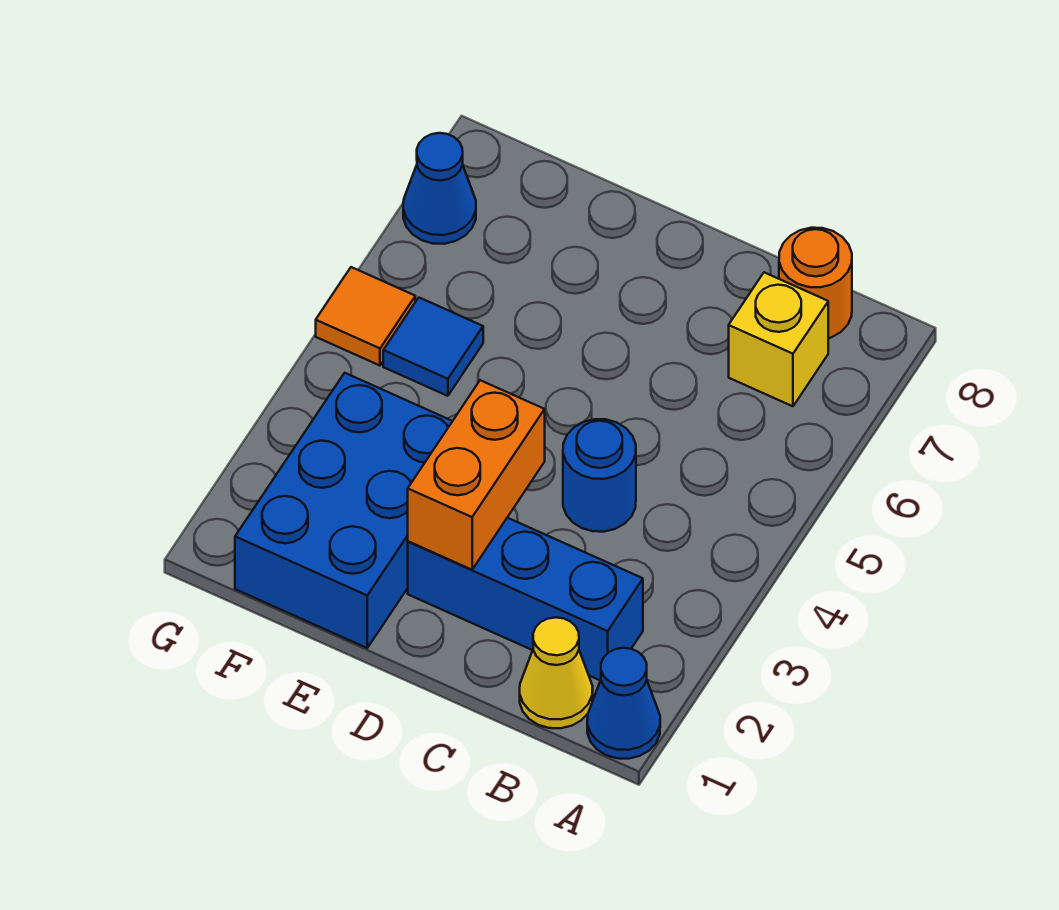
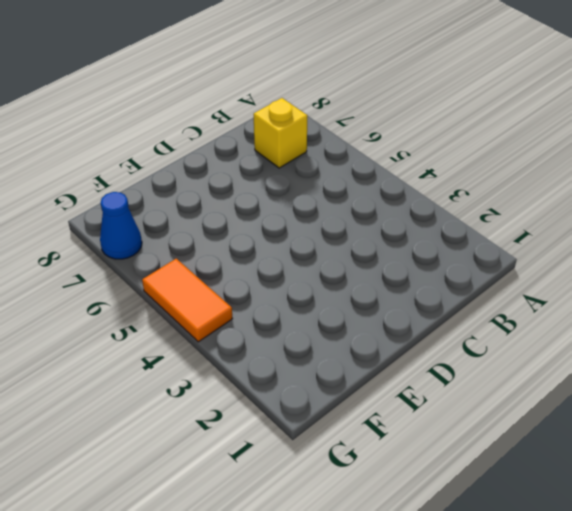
orange 1x2 tile [142,259,233,342] -> orange 1x1 tile [316,267,415,365]
none -> blue 1x1 cone [587,648,660,759]
none -> yellow 1x1 cone [520,617,593,728]

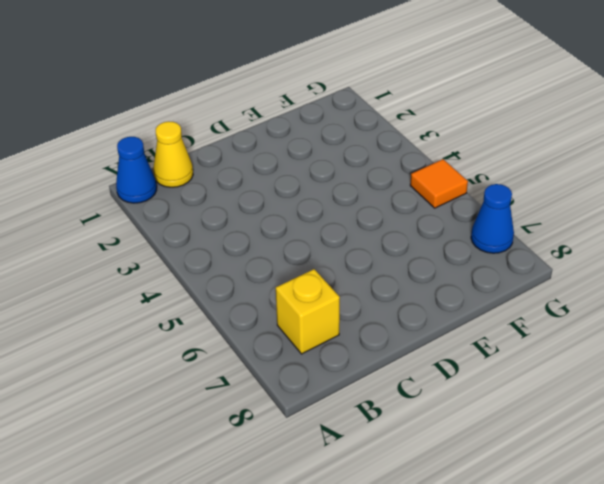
none -> blue 1x3 brick [408,518,643,680]
none -> orange 1x1 round brick [779,228,852,338]

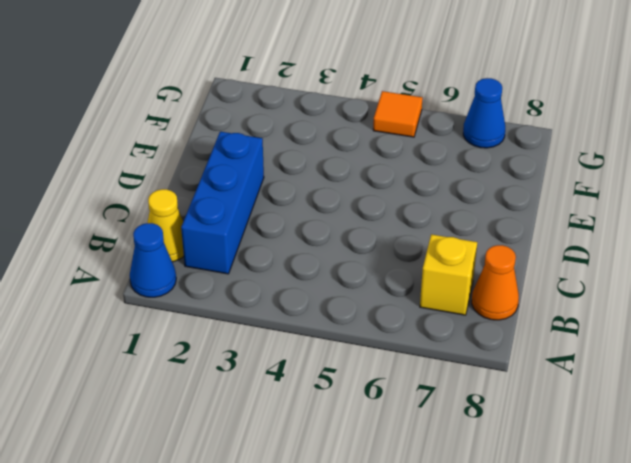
orange 1x1 cone [472,245,519,320] -> orange 1x1 round brick [779,228,852,338]
none -> blue 1x1 round brick [563,419,636,532]
none -> blue 2x3 brick [235,373,452,648]

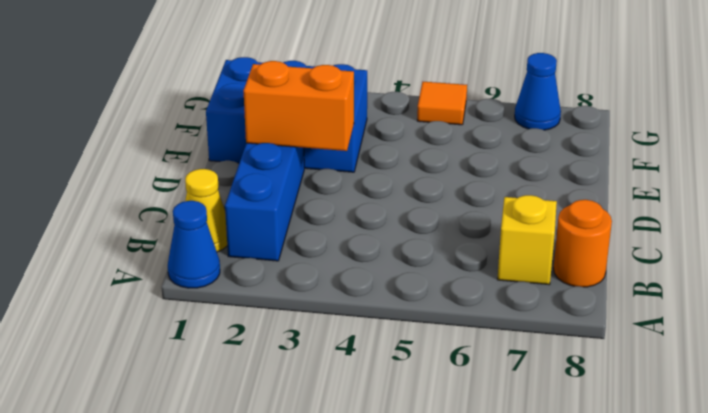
none -> blue 1x1 round brick [563,419,636,532]
none -> blue 1x1 tile [383,298,483,396]

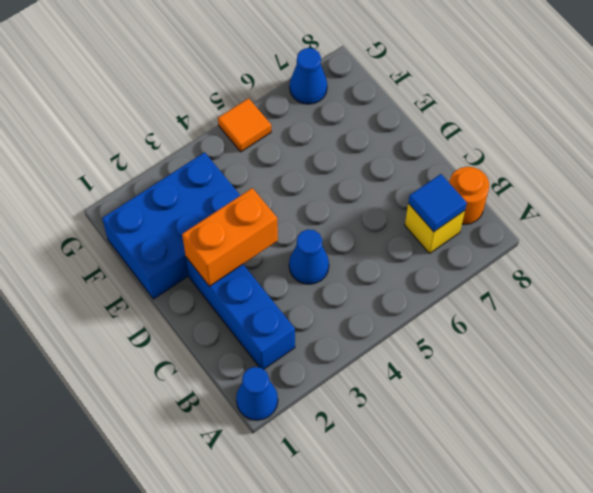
blue 1x1 tile [408,174,467,232] -> blue 1x1 tile moved to [383,298,483,396]
blue 1x1 cone [289,229,329,284] -> blue 1x1 round brick [563,419,636,532]
none -> yellow 1x1 cone [520,617,593,728]

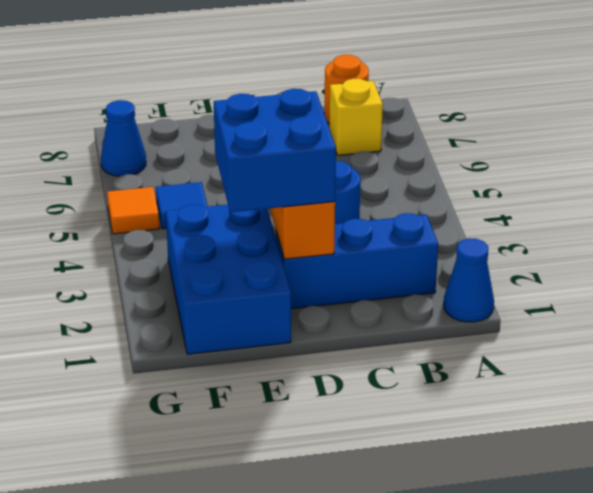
blue 2x2 brick [214,89,336,212] -> none
none -> yellow 1x1 cone [520,617,593,728]

